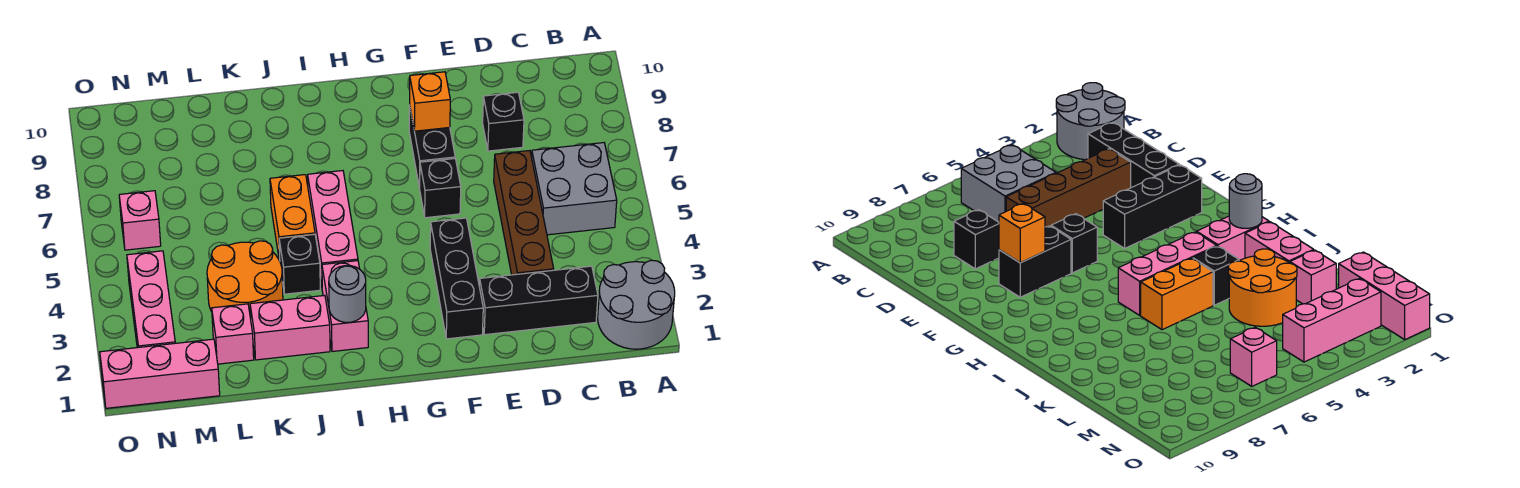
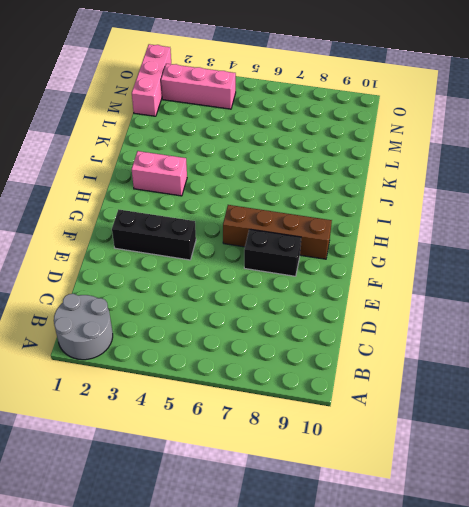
brown 1x4 brick [223,205,332,259] -> brown 1x4 brick moved to [494,151,554,275]
none -> grey 2x2 brick [532,143,617,235]
none -> black 1x3 brick [479,266,598,335]
none -> black 1x1 brick [483,92,524,151]

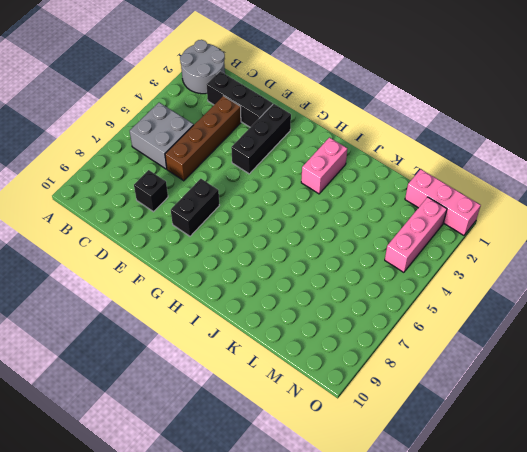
none -> black 1x1 brick [420,158,461,218]
none -> pink 1x3 brick [308,171,358,286]
none -> pink 1x2 brick [250,295,330,360]

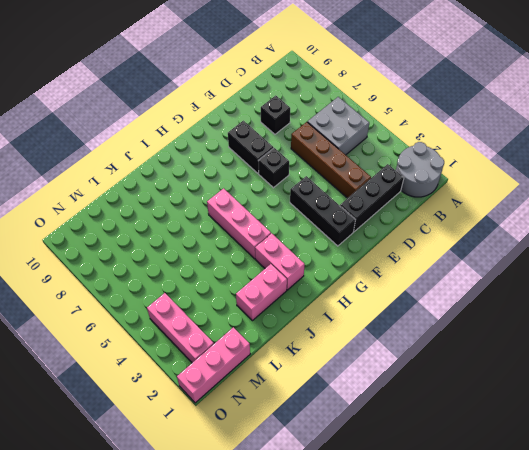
none -> black 1x1 brick [279,234,320,294]
none -> orange 1x2 brick [270,175,315,261]
none -> orange 2x2 round brick [207,241,283,319]

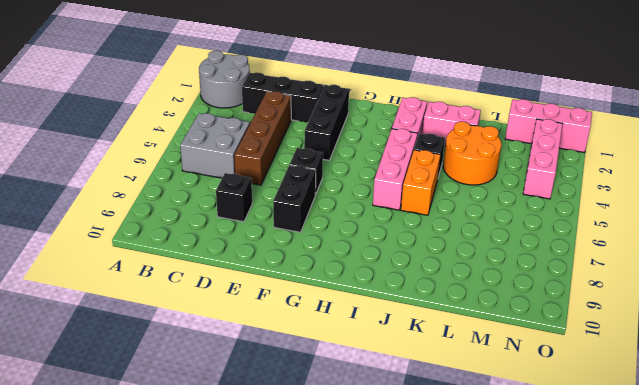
none -> pink 1x1 brick [212,304,254,364]
none -> pink 1x1 brick [119,191,161,250]
none -> orange 1x1 brick [410,72,450,131]

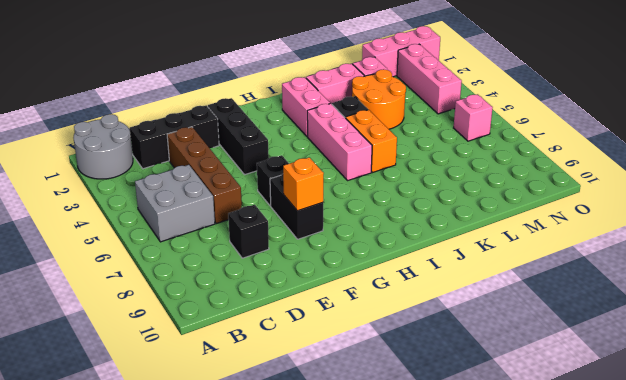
none -> grey 1x1 round brick [329,266,366,322]

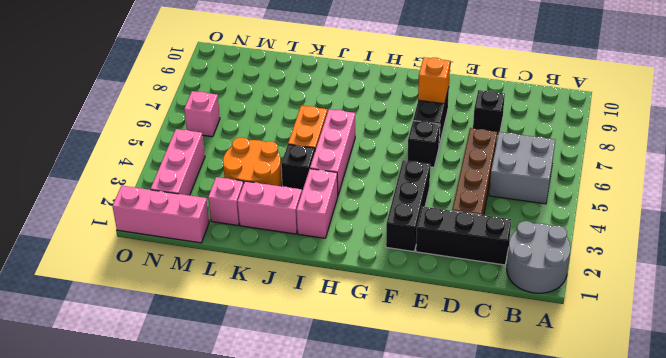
none -> grey 1x1 round brick [329,266,366,322]

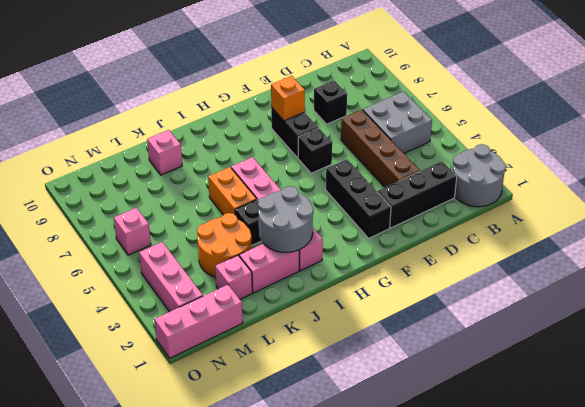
grey 2x2 round brick [258,186,313,252] -> grey 1x1 round brick [329,266,366,322]
pink 1x1 brick [147,130,182,175] -> none

